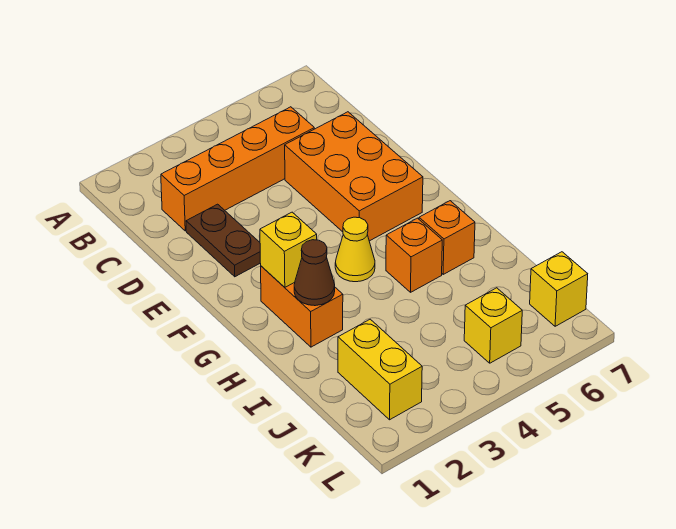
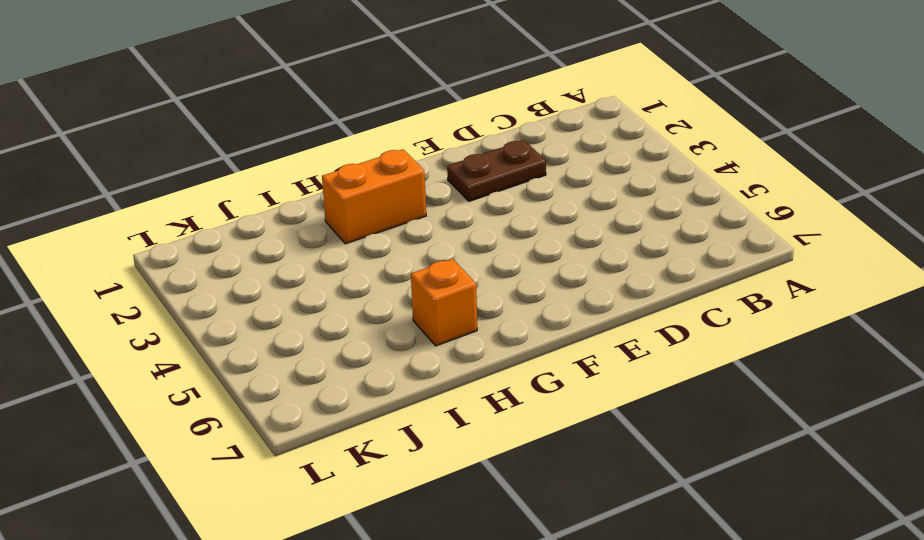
none -> orange 1x4 brick [161,107,314,231]
none -> orange 2x3 brick [285,112,423,241]
none -> yellow 1x1 cone [335,217,375,282]

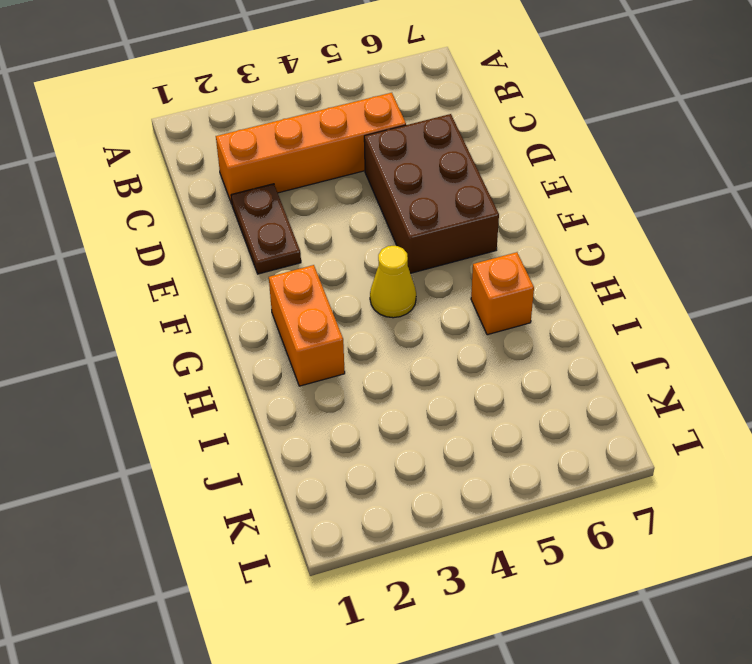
brown 2x3 brick [364,114,499,273] -> orange 2x3 brick [285,112,423,241]
none -> orange 1x1 brick [386,218,442,292]
none -> yellow 1x2 brick [338,319,422,420]
none -> yellow 1x1 brick [464,288,522,363]

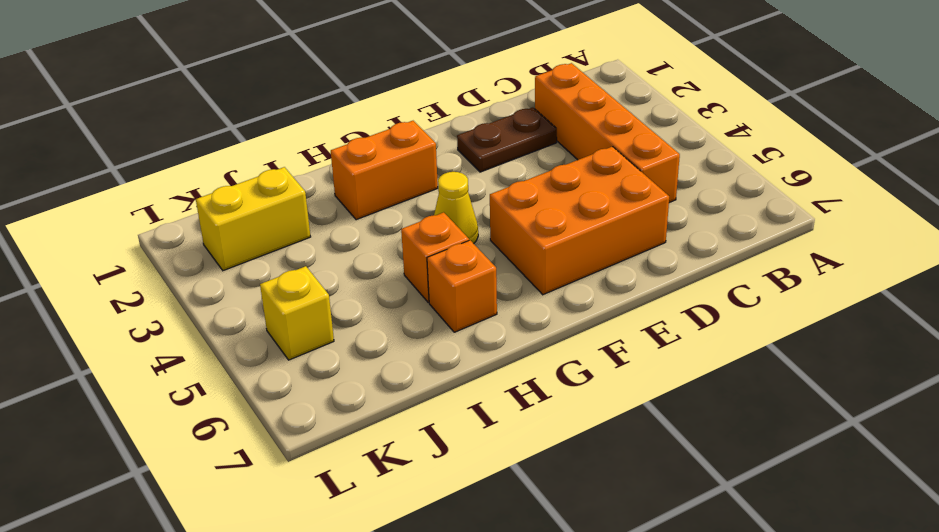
none -> yellow 1x1 brick [530,252,588,326]
none -> yellow 1x1 brick [260,212,317,287]
none -> brown 1x1 cone [294,240,335,306]

